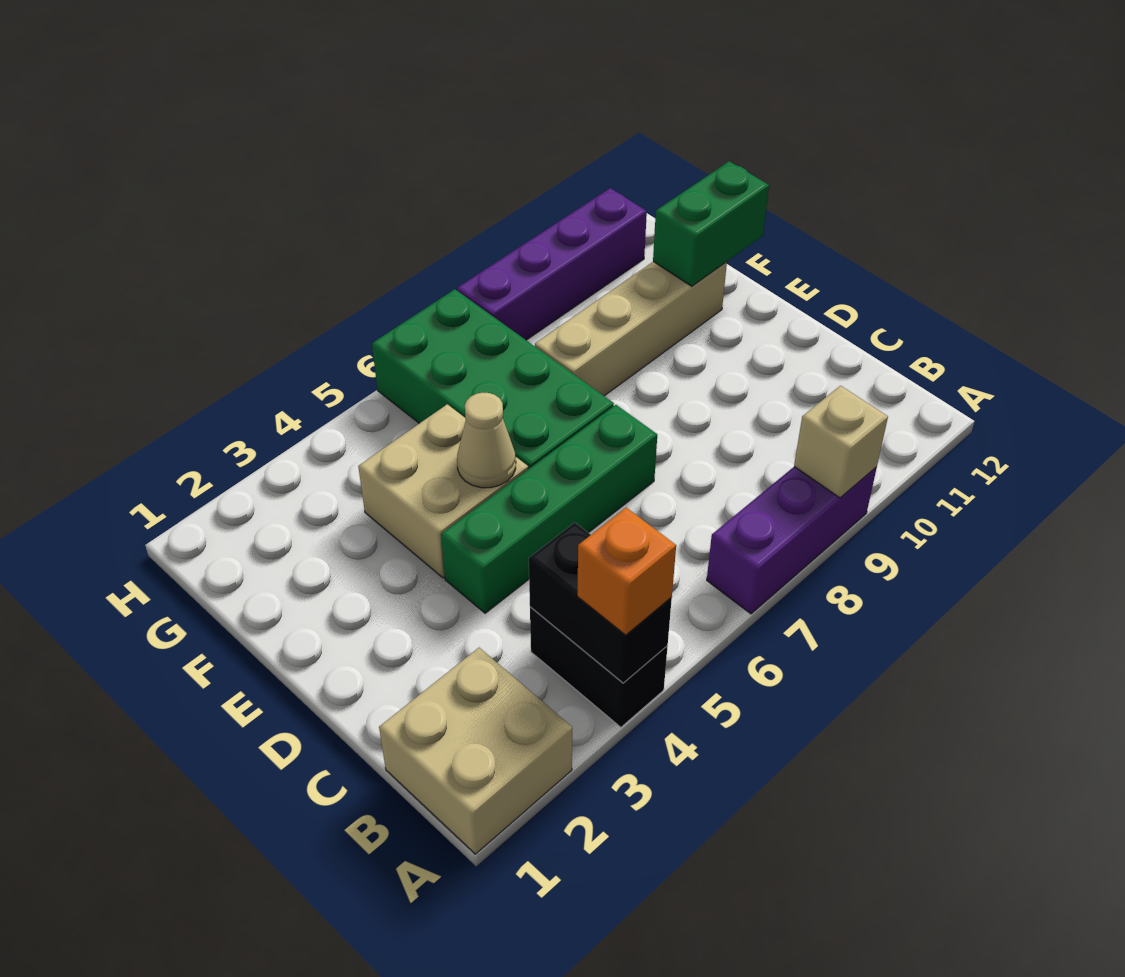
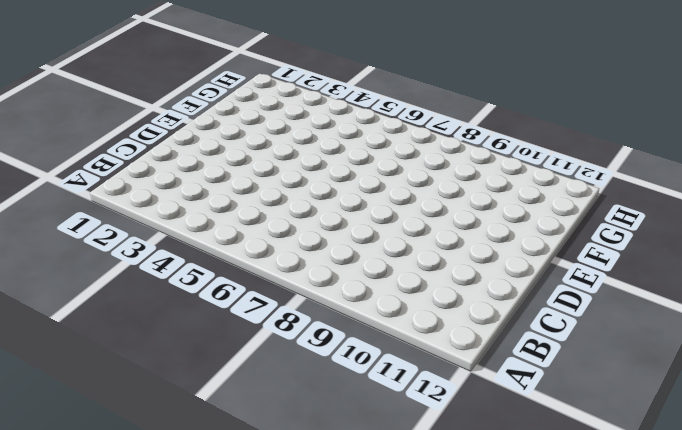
none -> tan 2x2 brick [379,648,572,854]
none -> black 1x2 brick [530,607,668,727]
none -> purple 1x3 brick [707,467,877,614]

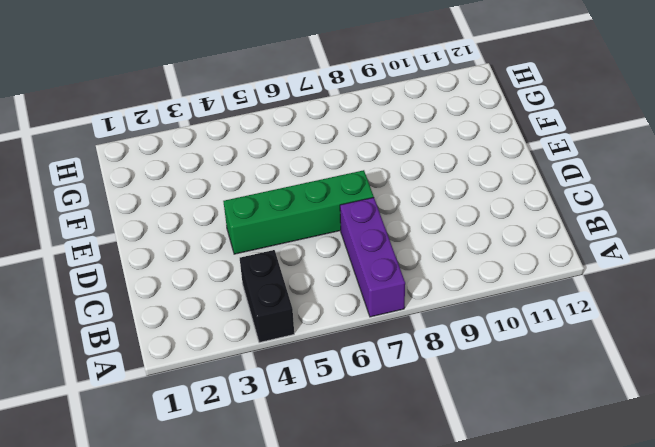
purple 1x3 brick [340,198,405,317] -> purple 1x3 brick turned to [707,467,877,614]
none -> tan 2x2 brick [379,648,572,854]
none -> tan 2x2 brick [358,404,528,578]
none -> green 2x4 brick [372,289,614,469]

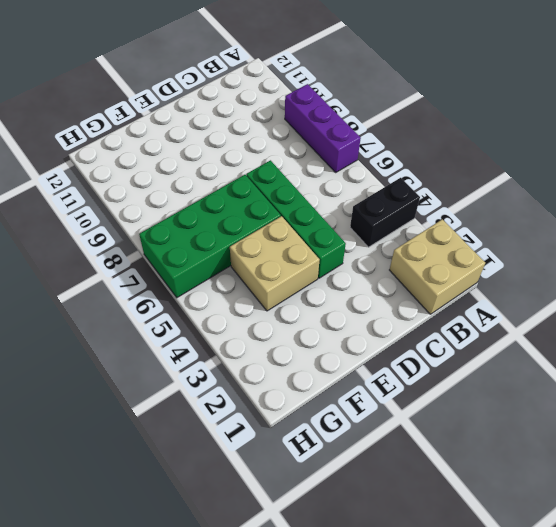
none -> tan 1x4 brick [535,262,727,396]
none -> purple 1x4 brick [457,188,647,340]
none -> black 1x2 brick [529,523,672,683]

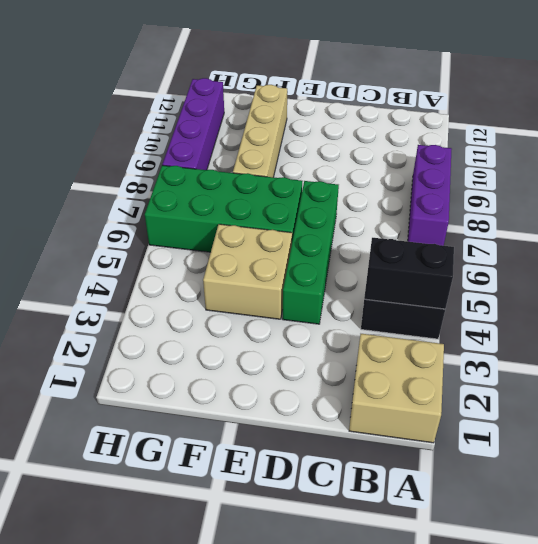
none -> tan 1x1 brick [794,386,888,498]
none -> tan 1x1 cone [457,393,516,488]
none -> green 1x2 brick [653,161,769,286]

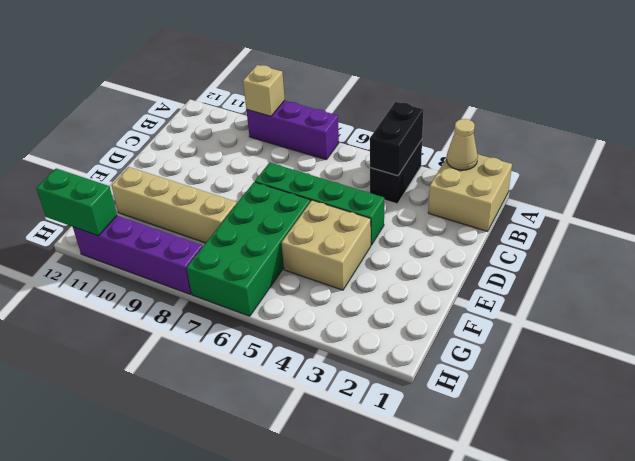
tan 1x1 cone [447,119,478,170] -> tan 1x1 cone moved to [457,393,516,488]
green 1x2 brick [36,168,117,236] -> green 1x2 brick moved to [653,161,769,286]
none -> orange 1x1 brick [577,508,676,635]

